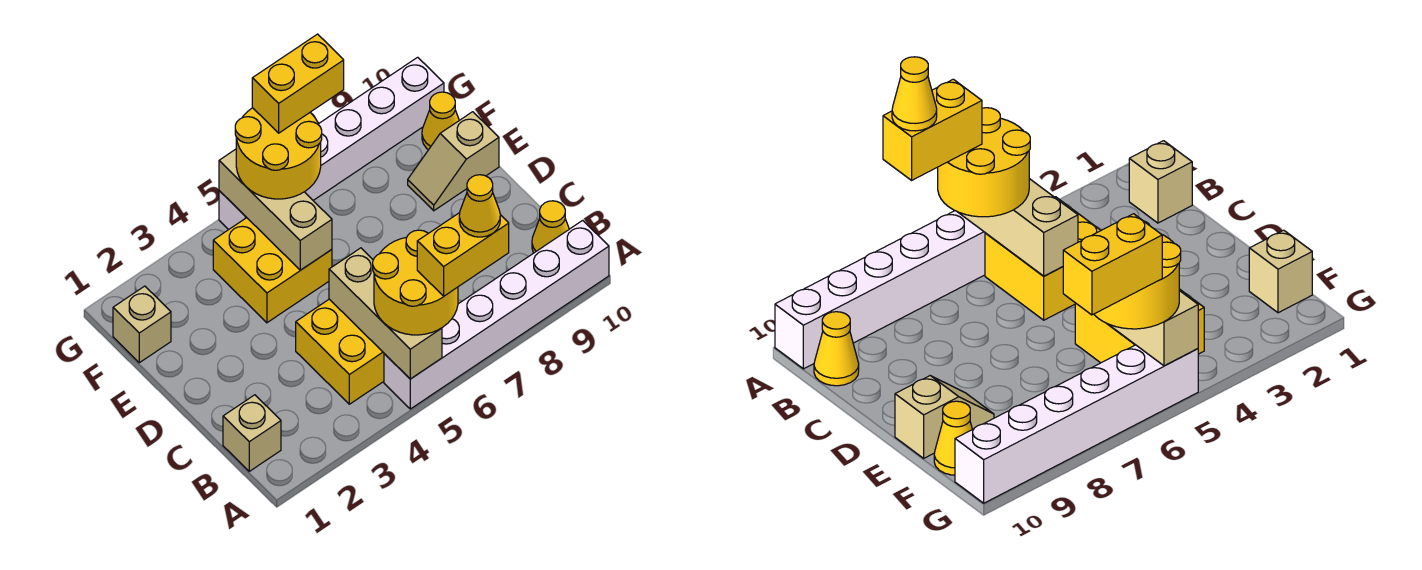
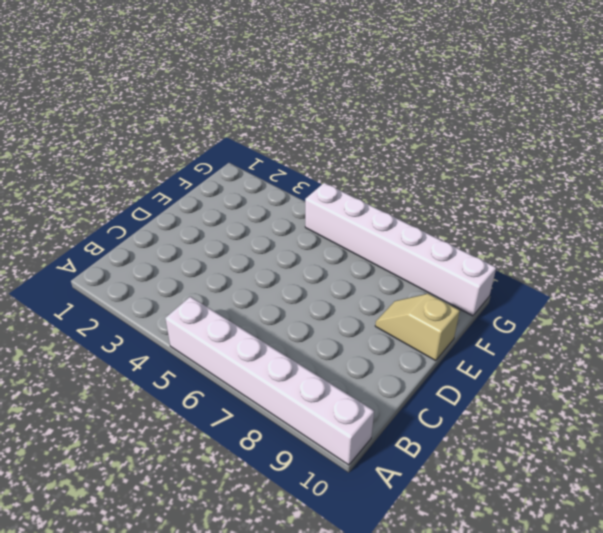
none -> tan 1x1 brick [223,395,281,471]
none -> yellow 2x2 brick [296,299,384,404]
none -> yellow 1x1 cone [532,201,569,253]

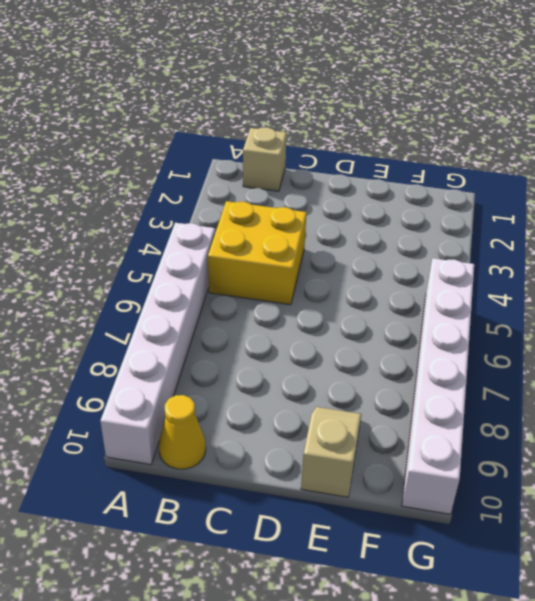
none -> yellow 2x2 brick [213,218,332,323]
none -> tan 1x1 brick [113,286,171,363]
none -> yellow 1x1 cone [422,92,459,150]

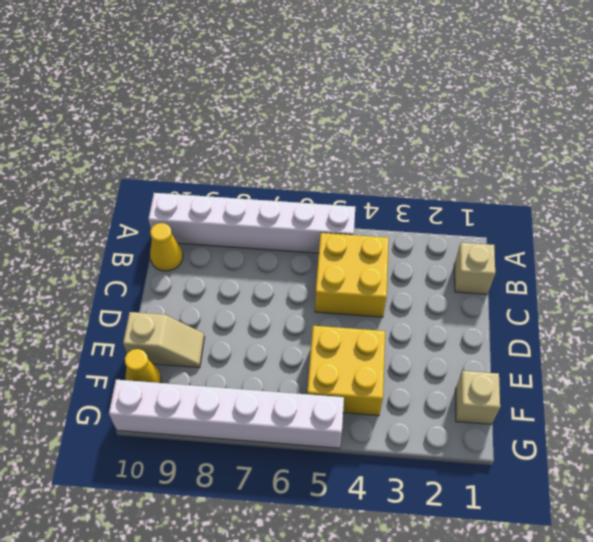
none -> tan 1x3 brick [329,248,442,379]
none -> tan 1x3 brick [219,149,332,270]
none -> yellow 2x2 round brick [373,230,458,335]

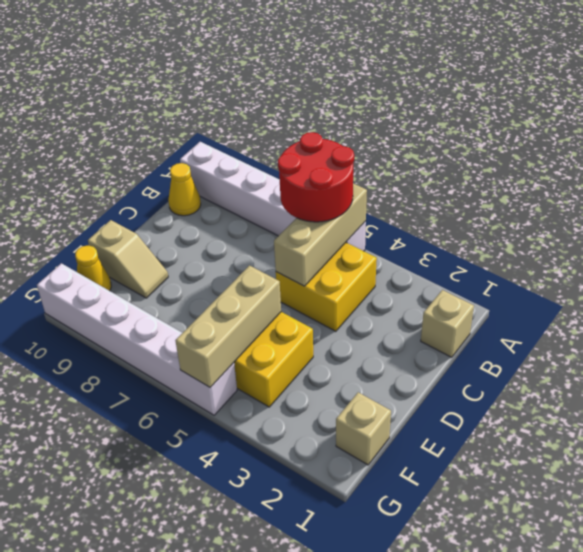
red 2x2 round brick [278,132,354,222] -> yellow 2x2 round brick [373,230,458,335]
none -> yellow 2x2 round brick [235,108,322,199]
none -> yellow 1x2 brick [417,213,509,296]
none -> yellow 1x2 brick [252,34,344,133]

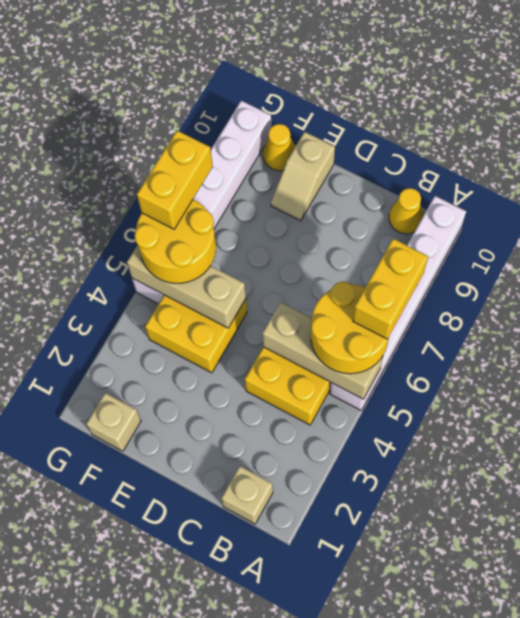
none -> yellow 1x1 cone [459,175,500,237]

